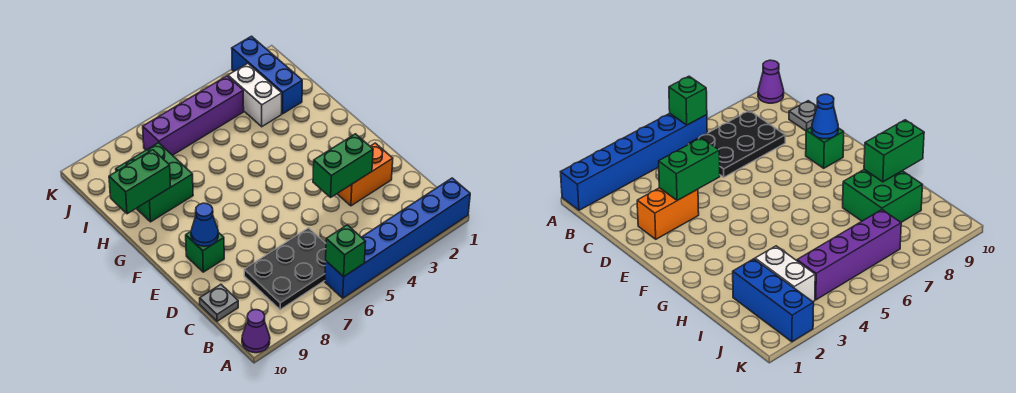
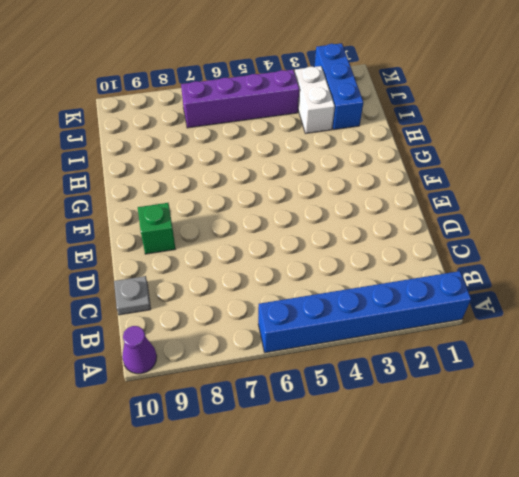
none -> black 2x3 plate [244,228,326,310]
none -> orange 1x2 brick [337,143,393,206]
none -> green 2x2 brick [116,143,193,222]

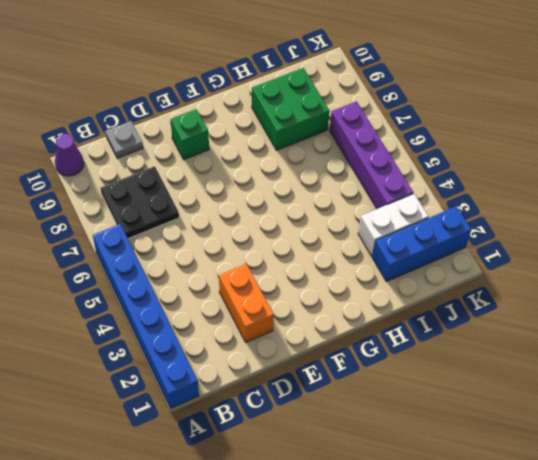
black 2x2 plate [101,166,179,238] -> black 2x3 plate [244,228,326,310]
none -> green 1x1 brick [326,225,366,277]
none -> green 1x2 brick [313,134,373,197]
none -> blue 1x1 cone [191,203,218,246]

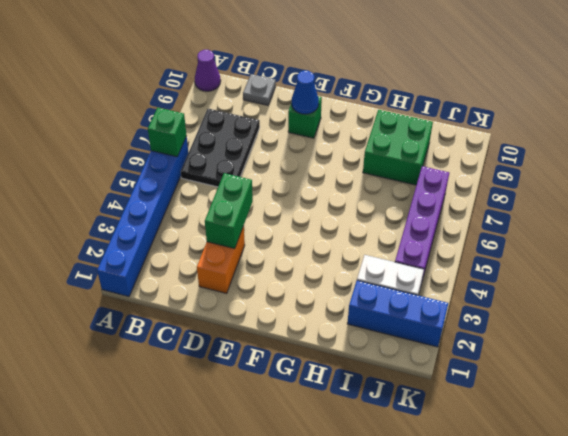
none -> green 1x2 brick [109,150,171,214]

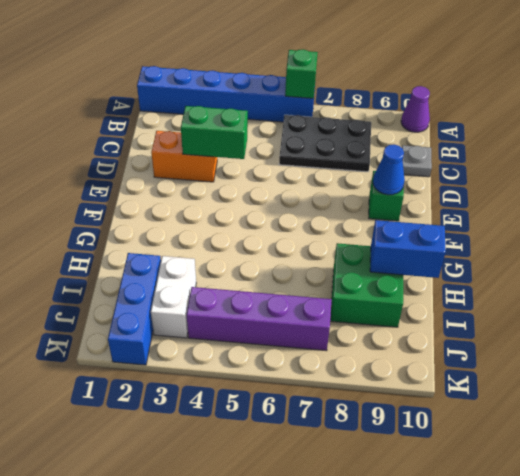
blue 1x2 brick [370,220,446,278] -> green 1x2 brick [109,150,171,214]

